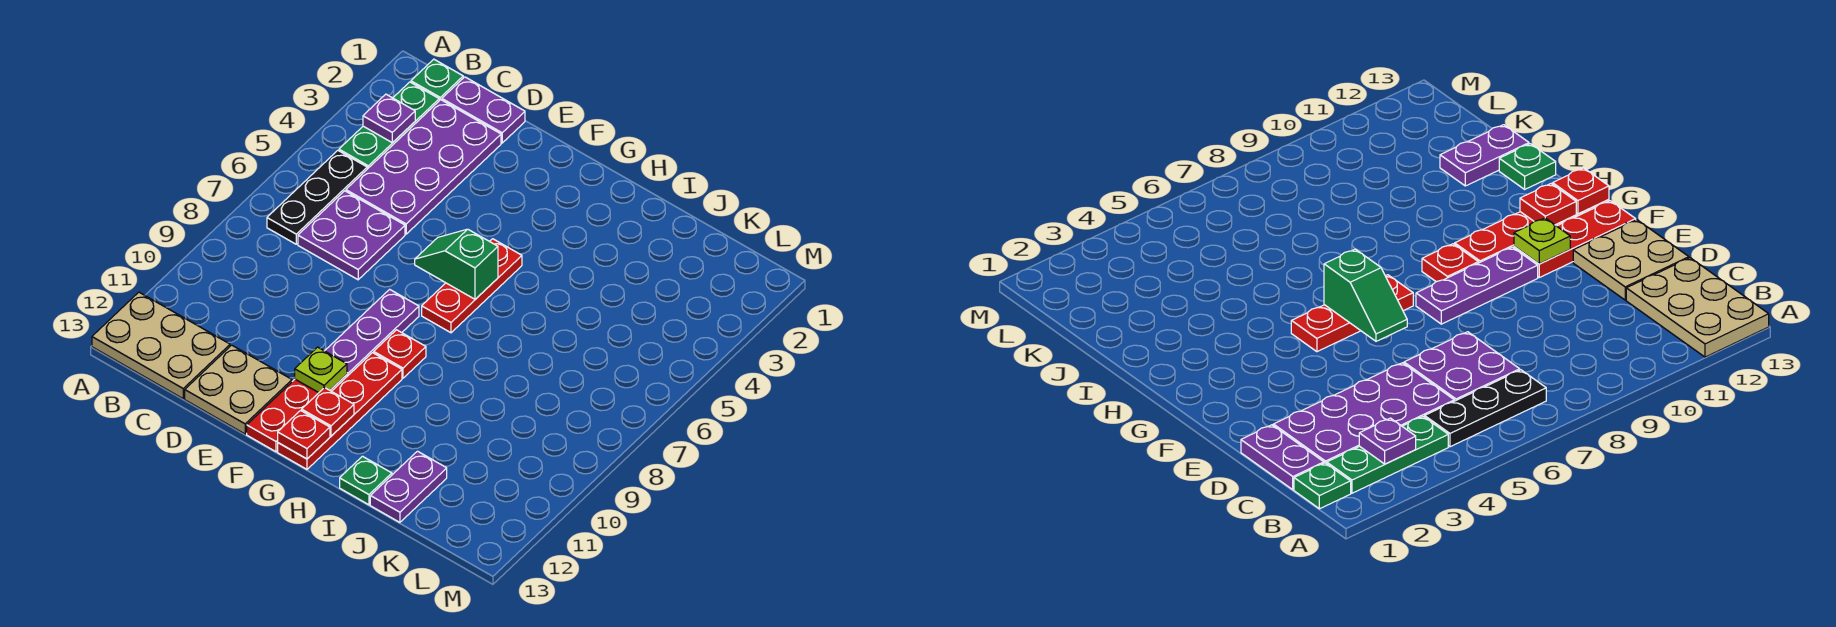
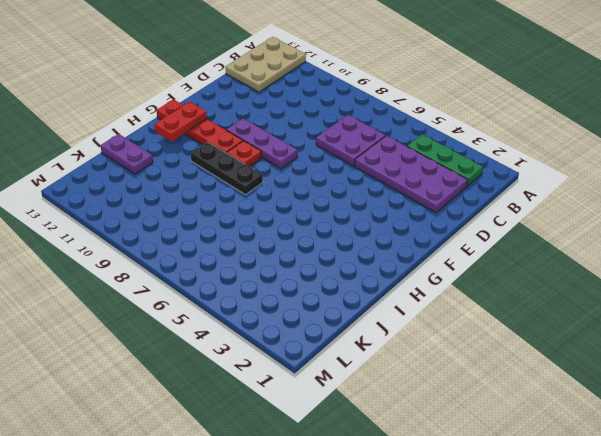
red 1x2 plate [154,102,207,141] -> red 1x1 plate [302,388,354,436]
black 1x3 plate [191,142,263,195] -> black 1x3 plate moved to [267,150,367,244]
none -> green 1x1 plate [411,59,463,101]
none -> purple 1x2 plate [442,77,525,143]
none -> tan 2x2 plate [185,345,292,434]

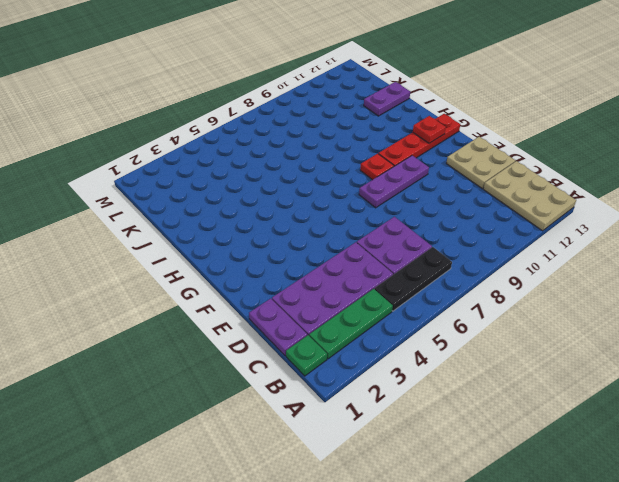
none -> red 1x3 plate [247,375,347,452]
none -> red 1x3 plate [422,239,522,333]
none -> green 1x1 plate [340,456,392,505]

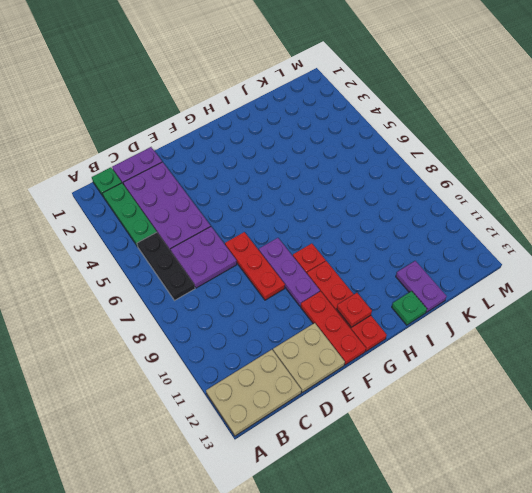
red 1x3 plate [225,232,285,300] -> red 1x3 plate moved to [422,239,522,333]
none -> purple 1x1 plate [363,94,415,143]
none -> green 1x2 slope [415,229,498,299]
none -> lime 1x1 plate [295,347,347,393]

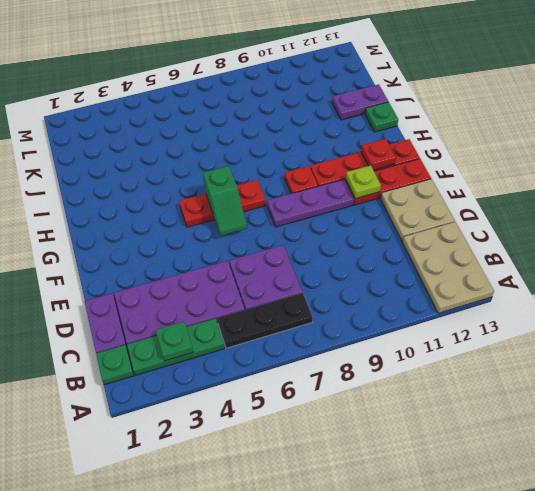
green 1x1 plate [156,322,193,361] -> purple 1x1 plate [363,94,415,143]
none -> red 1x1 plate [278,410,330,459]

